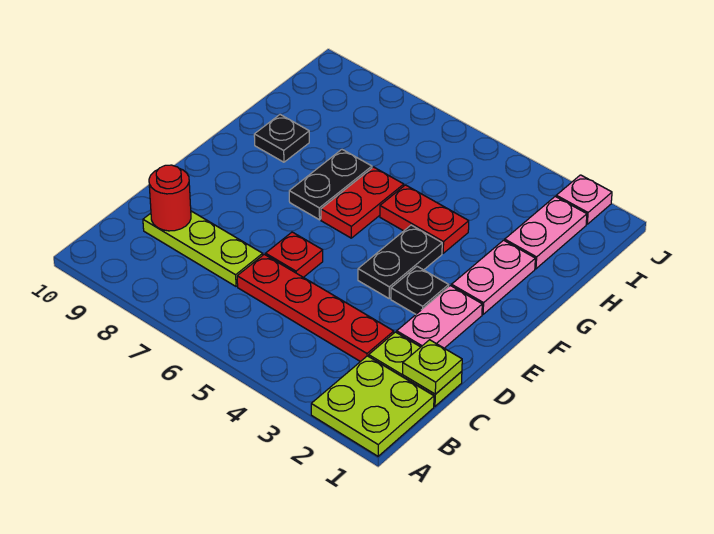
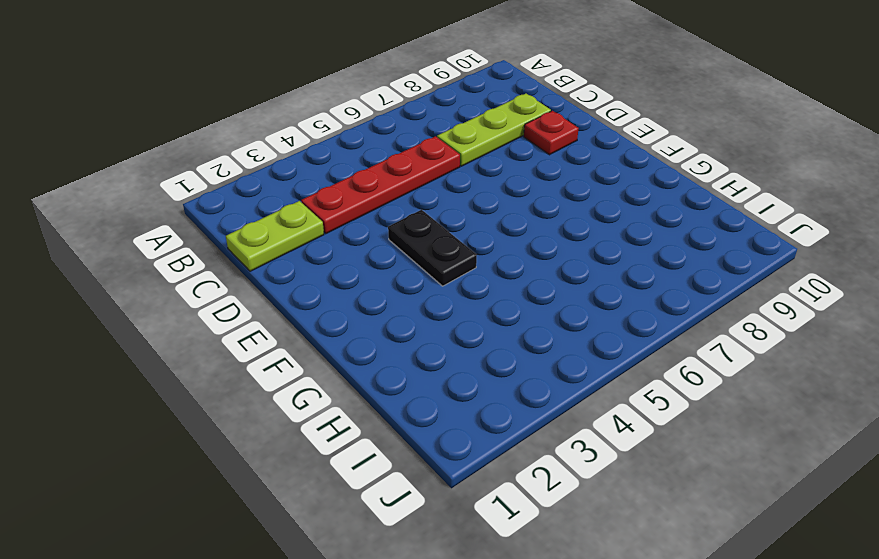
red 1x1 plate [524,111,579,155] -> red 1x1 plate moved to [266,232,323,277]
none -> lime 2x2 plate [311,356,434,456]
none -> pink 1x2 plate [397,286,482,348]
none -> black 1x1 plate [391,266,449,314]

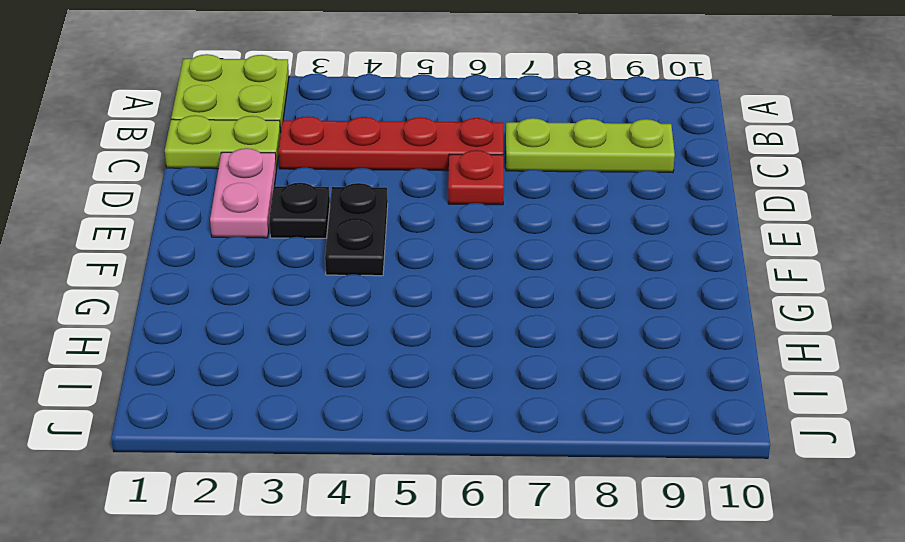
none -> pink 1x2 plate [452,240,535,314]
none -> red 1x2 plate [321,167,404,238]
none -> black 1x2 plate [289,150,372,220]

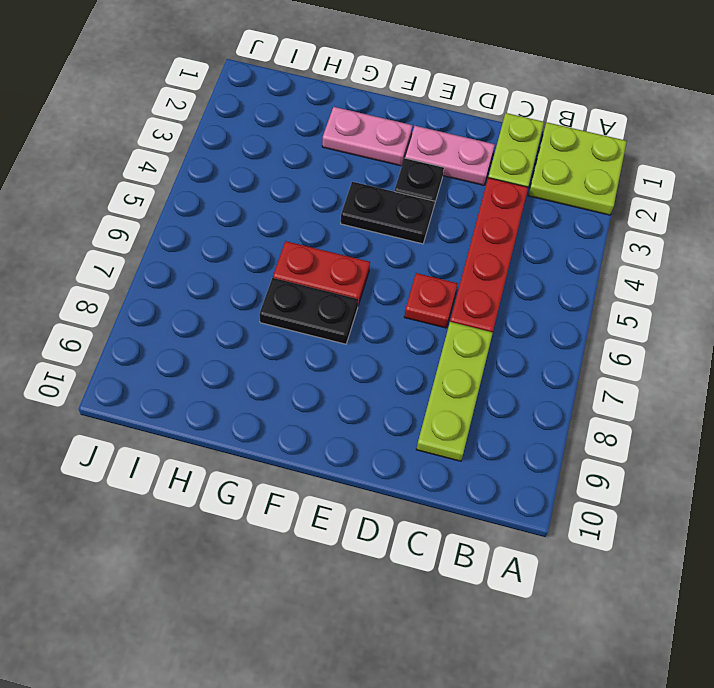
none -> red 1x2 plate [380,185,469,253]
none -> black 1x1 plate [254,115,309,162]
none -> pink 1x2 plate [505,196,587,269]

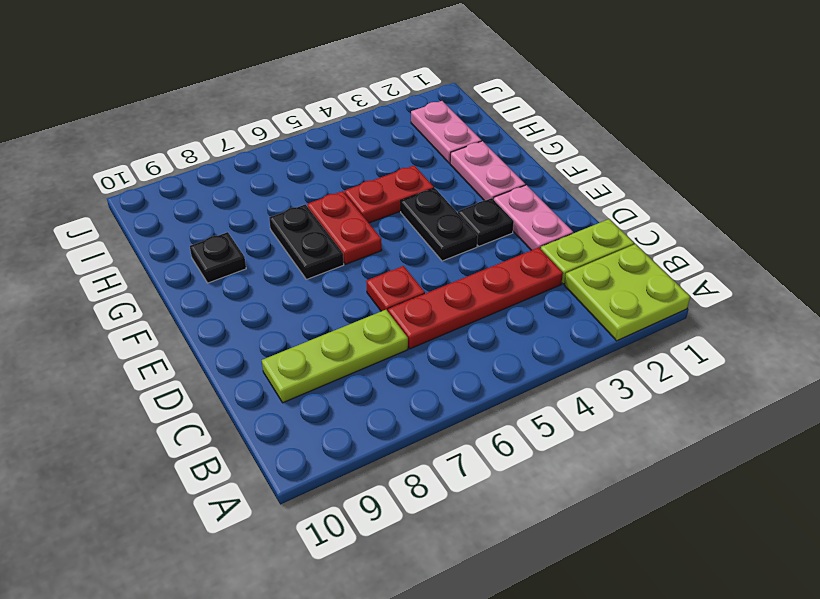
none -> pink 1x1 plate [556,175,612,224]
none -> lime 1x1 plate [403,340,462,394]
none -> red 1x1 round brick [149,165,191,231]

